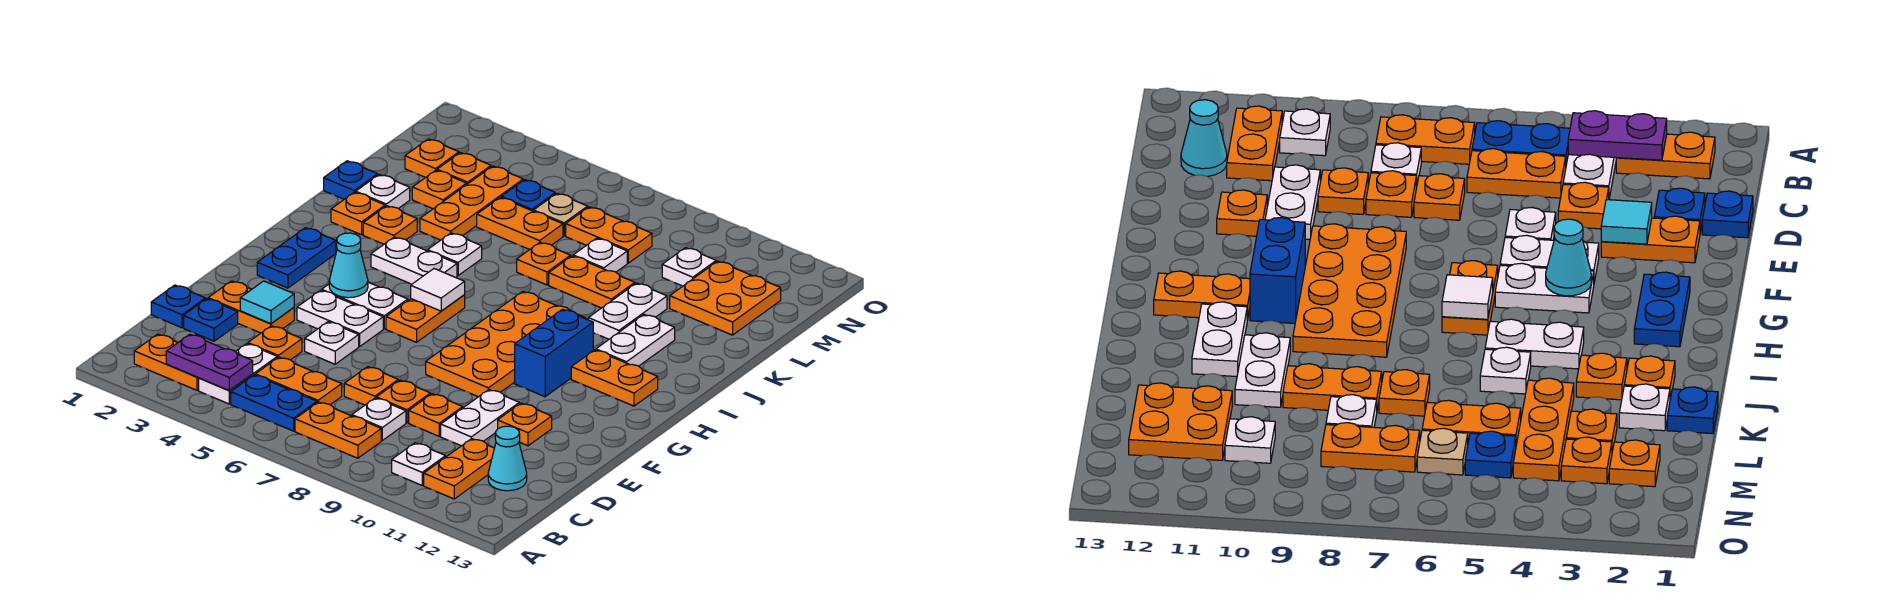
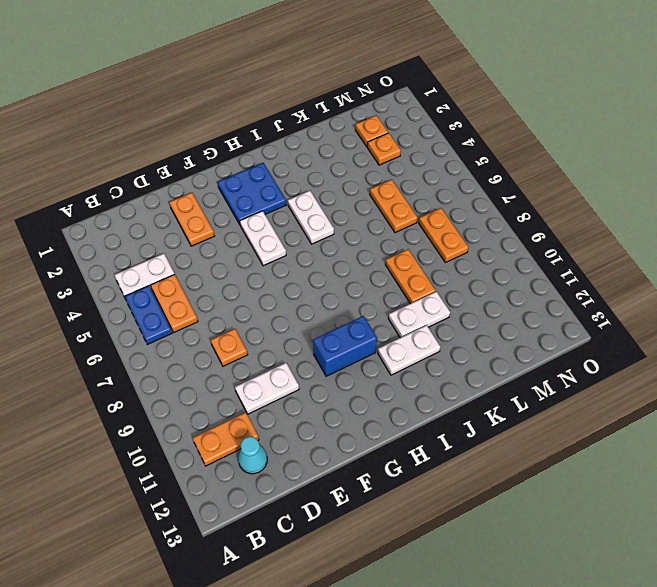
blue 2x2 plate [218,163,286,225] -> blue 1x2 plate [257,228,336,288]
none -> orange 1x2 plate [134,334,199,390]
none -> orange 1x2 plate [295,402,381,458]
none -> white 1x1 plate [392,443,446,485]
none -> white 1x1 plate [352,398,406,440]

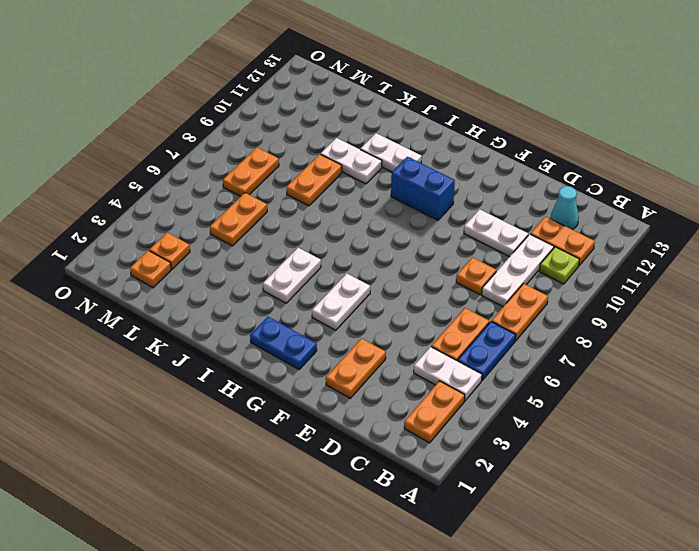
lime 1x1 plate [539,247,580,284] -> white 1x1 plate [392,443,446,485]
white 1x3 plate [482,234,554,307] -> white 1x1 plate [352,398,406,440]
none -> blue 1x1 plate [151,285,205,328]
none -> blue 1x1 plate [184,299,238,341]
none -> orange 1x1 plate [248,326,302,360]
none -> orange 1x1 plate [344,367,398,405]

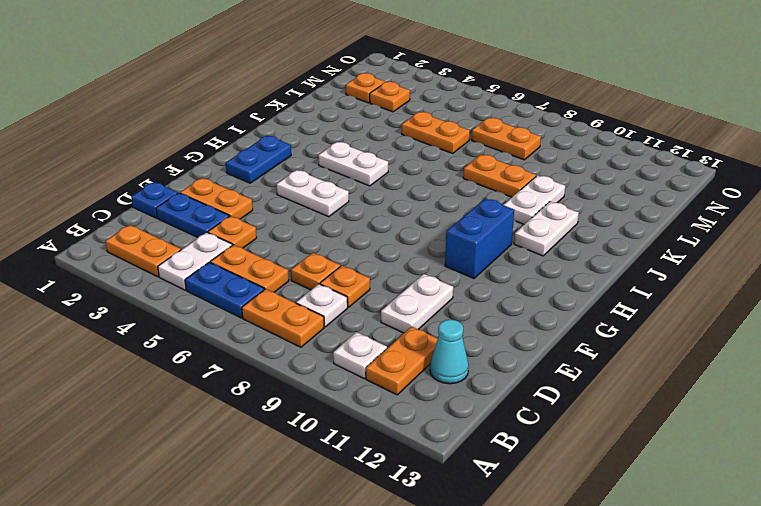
blue 1x2 plate [156,193,229,237] -> blue 1x1 plate [184,299,238,341]
none -> orange 1x1 plate [409,394,463,436]
none -> white 1x1 plate [305,322,359,364]
none -> orange 1x1 plate [498,403,552,446]
none -> white 1x2 plate [297,290,383,346]

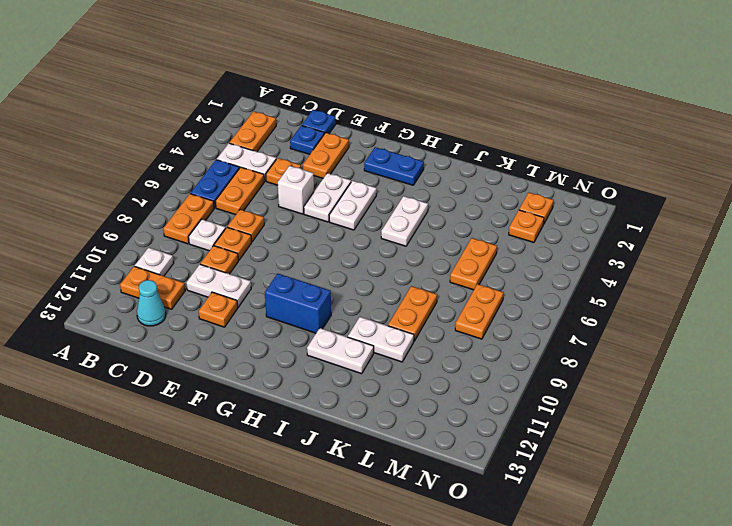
white 1x1 brick [278,166,314,214] -> white 1x1 plate [305,322,359,364]
none -> orange 2x4 plate [426,292,586,397]
none -> orange 1x2 plate [386,295,465,342]
none -> orange 1x2 plate [571,350,658,406]
none -> orange 1x1 plate [331,192,385,235]

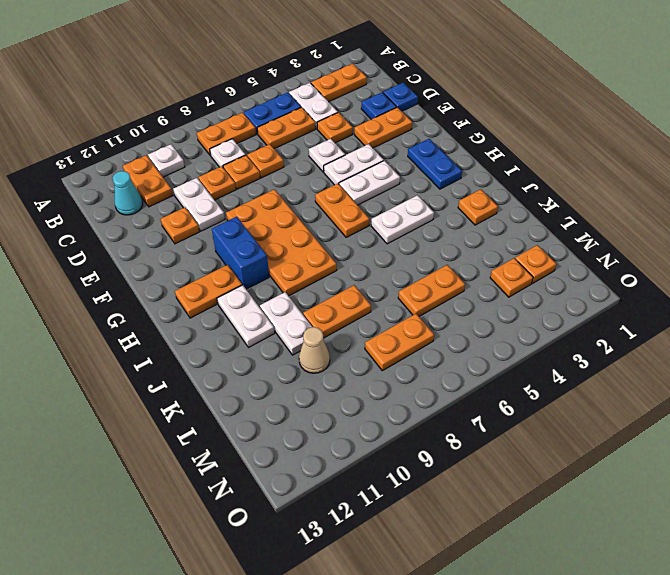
tan 1x1 cone [299,327,330,373] -> none
none -> orange 1x1 plate [363,206,417,244]
none -> white 1x1 plate [428,233,482,275]
none -> blue 1x1 plate [324,161,378,199]
none -> white 1x1 plate [356,174,410,208]

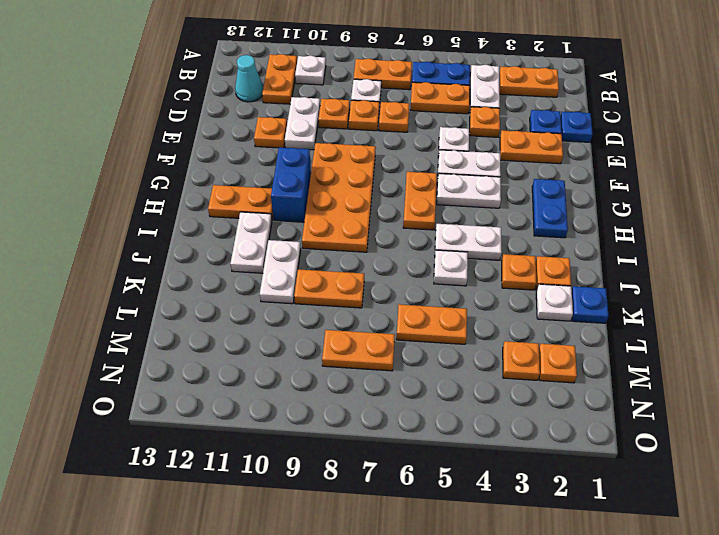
none -> orange 1x3 plate [420,166,523,240]
none -> orange 1x1 plate [517,242,571,285]
none -> orange 1x1 plate [412,170,467,209]
none -> white 1x1 plate [573,238,627,272]

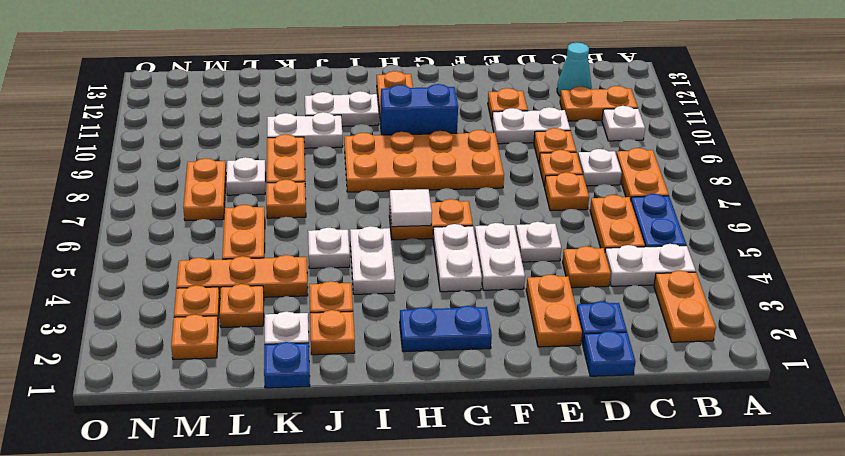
none -> orange 2x2 plate [670,261,781,335]
none -> blue 1x1 plate [501,180,555,211]
none -> tan 1x1 plate [534,193,588,236]
none -> white 1x1 plate [662,248,716,286]

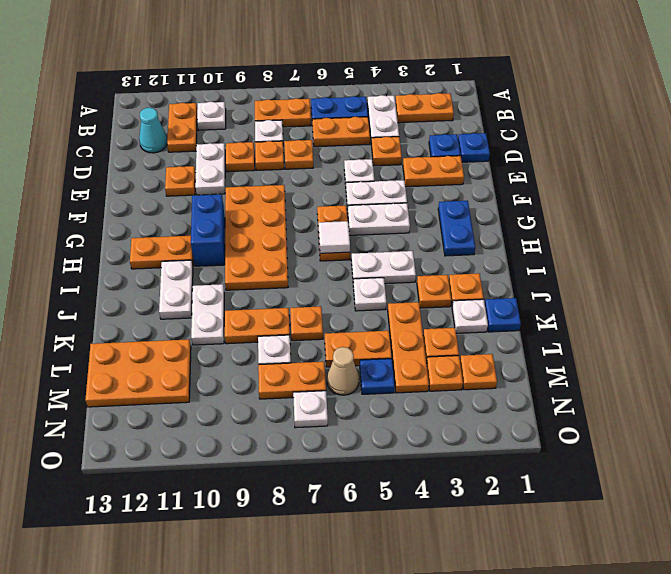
orange 2x3 plate [85,339,191,407] -> orange 2x2 plate [670,261,781,335]
tan 1x1 cone [327,347,359,395] -> tan 1x1 plate [534,193,588,236]
white 1x1 plate [293,391,328,428] -> white 1x1 plate moved to [662,248,716,286]
none -> purple 1x2 plate [166,334,253,390]
none -> cyan 1x1 tile [240,281,294,324]
none -> cyan 1x1 cone [329,233,368,298]

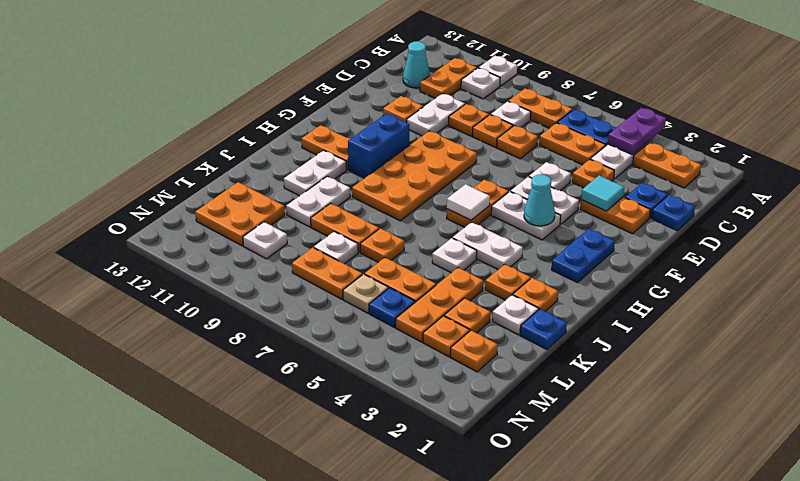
purple 1x2 plate [608,108,666,155] -> purple 1x2 plate turned to [166,334,253,390]
white 1x1 plate [479,56,517,86] -> none

